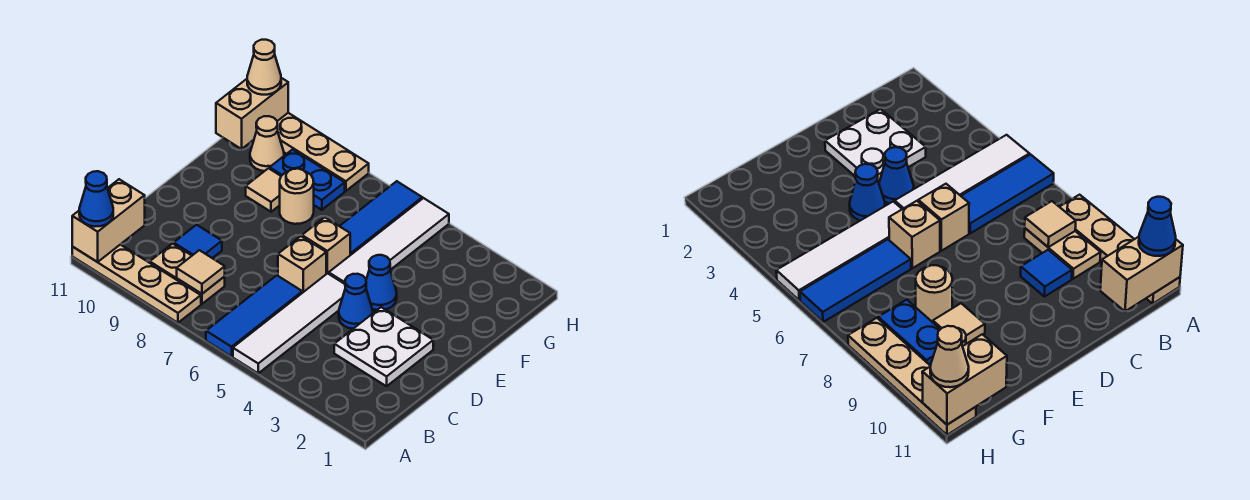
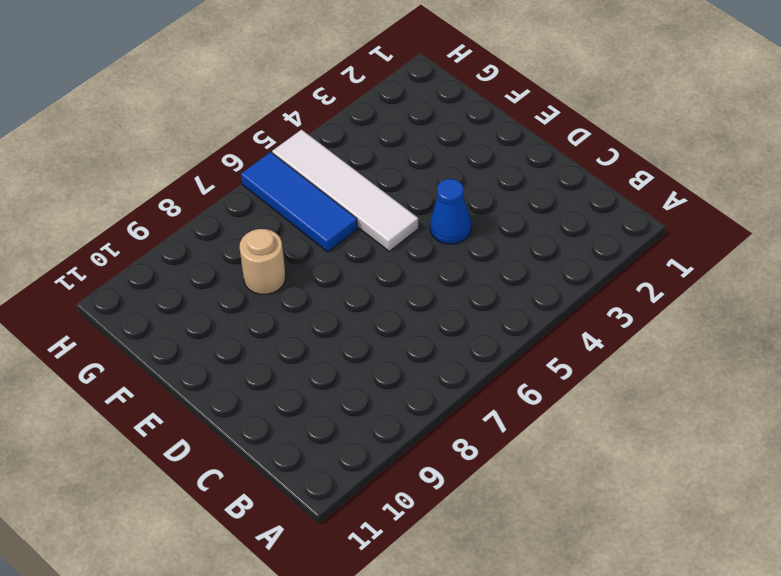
none -> white 1x4 tile [233,273,345,373]
none -> blue 1x3 tile [206,275,302,356]
none -> tan 1x4 plate [72,245,201,323]

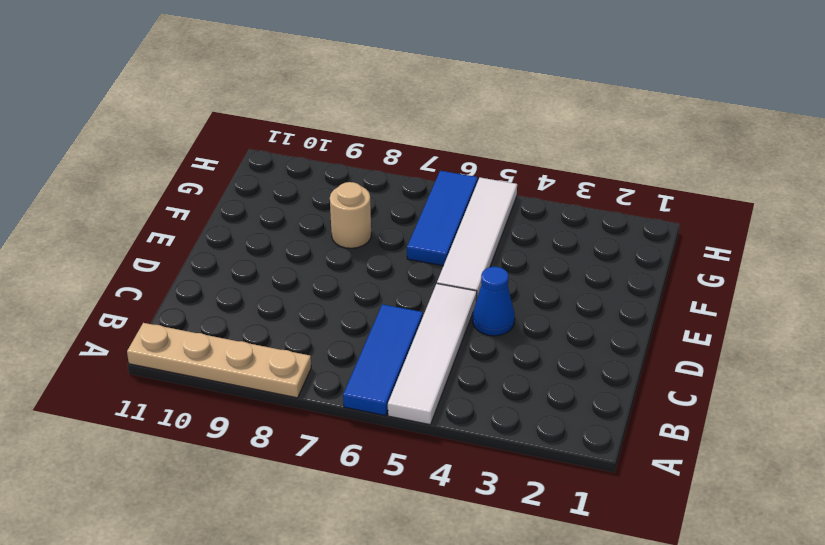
none -> tan 1x2 plate [150,244,225,304]
none -> white 2x2 plate [334,307,433,386]
none -> blue 1x1 tile [174,225,222,258]

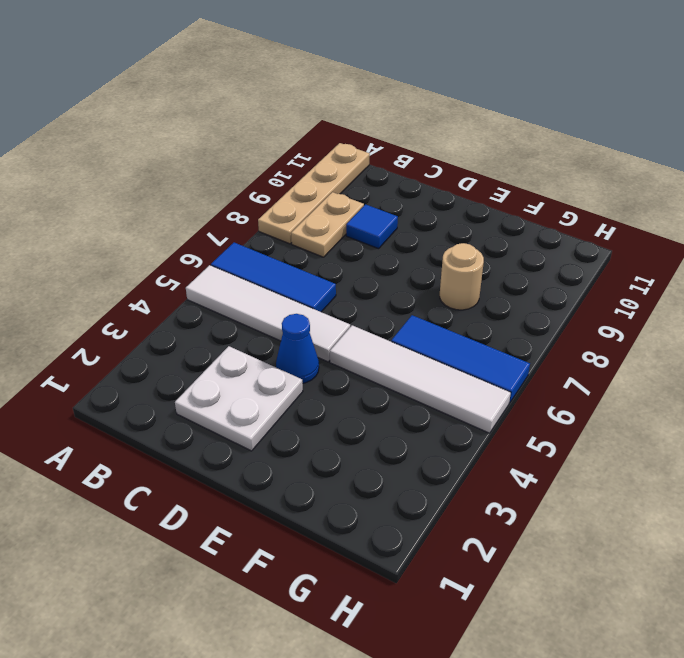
none -> tan 1x1 brick [278,236,326,293]
none -> blue 1x1 cone [366,255,397,310]
none -> tan 1x1 brick [302,217,350,274]

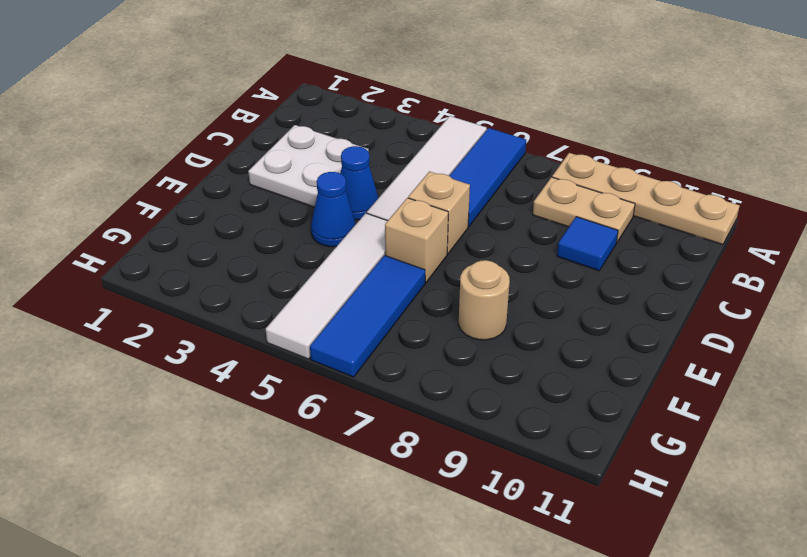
none -> tan 1x1 tile [246,168,281,212]
none -> blue 1x2 plate [270,150,345,210]
none -> tan 1x1 cone [250,116,284,171]

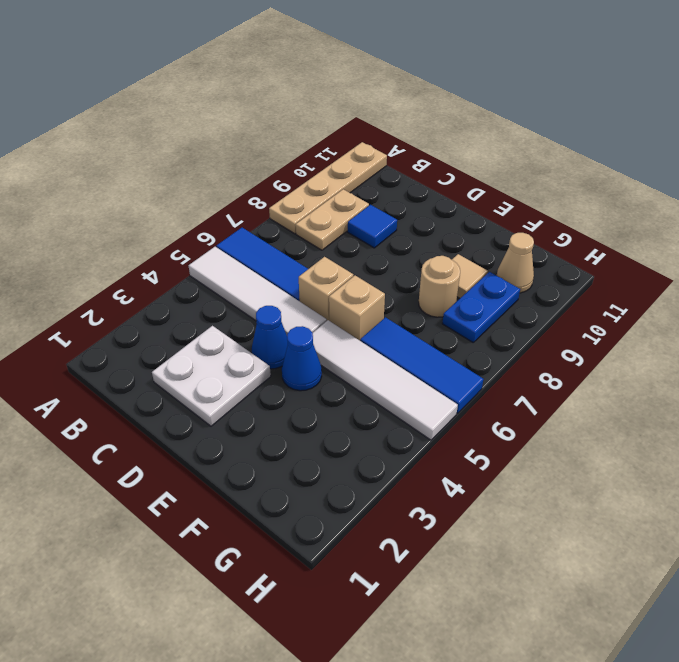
none -> tan 1x4 plate [277,113,369,191]
none -> tan 1x2 brick [72,179,145,262]
none -> tan 1x1 tile [177,250,225,294]

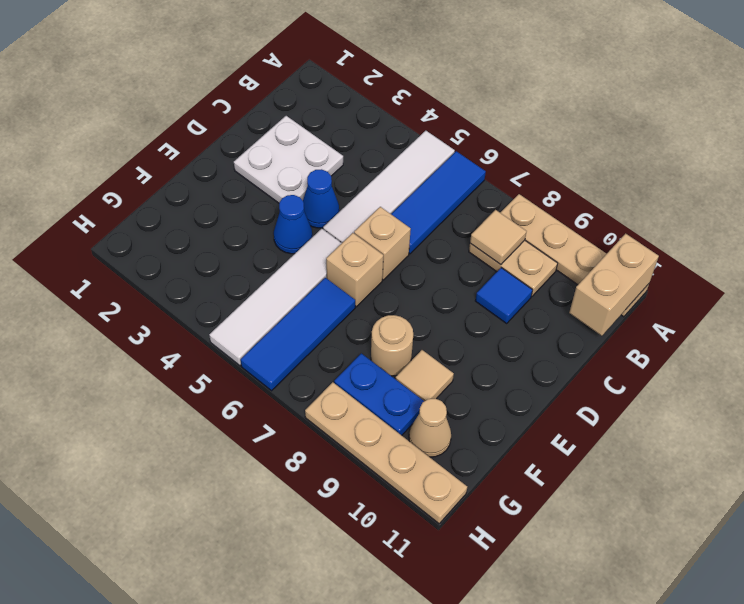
none -> tan 1x2 brick [216,78,288,149]
none -> blue 1x1 cone [79,171,113,227]
none -> tan 1x1 cone [247,40,281,95]

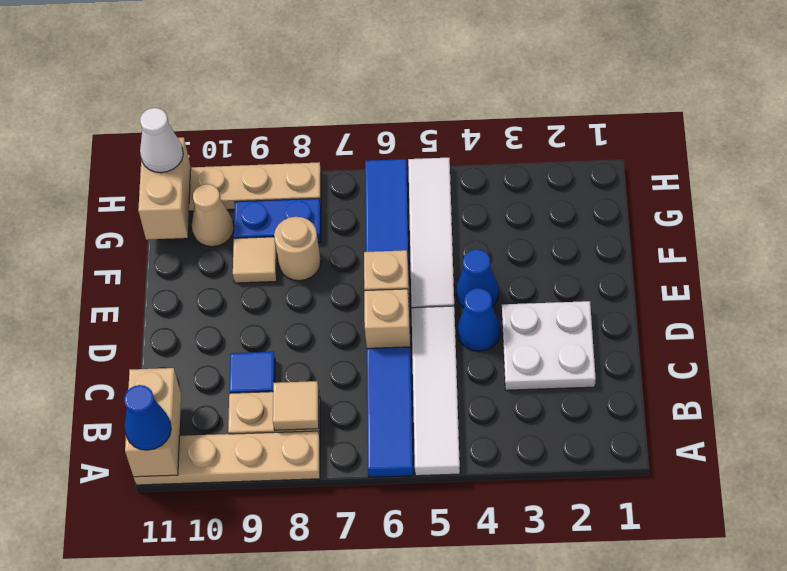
white 1x1 cone [140,108,183,173] -> tan 1x1 cone [247,40,281,95]

